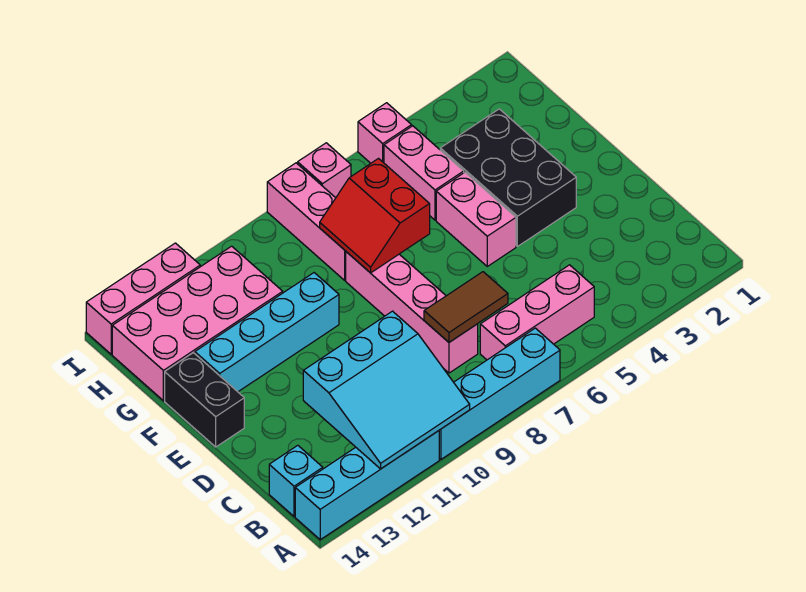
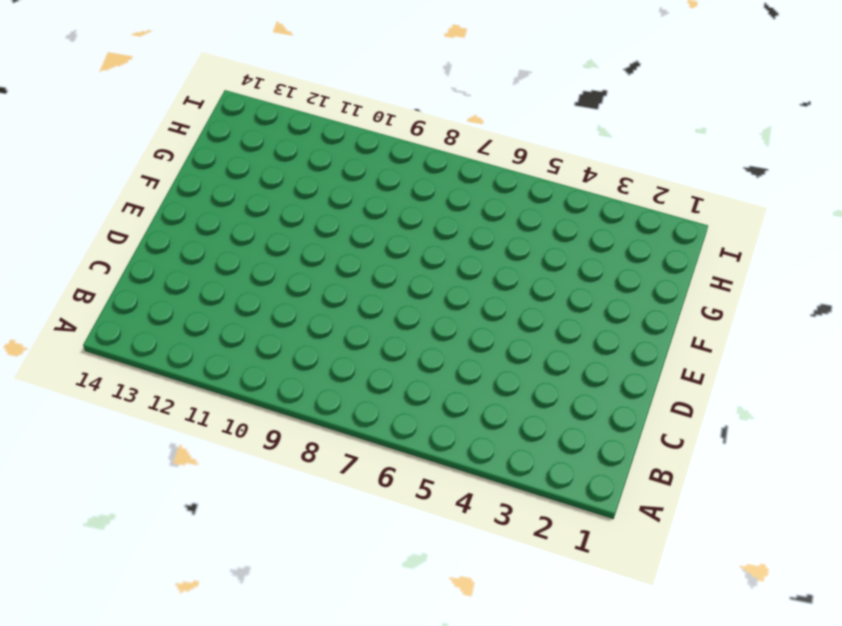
none -> cyan 1x4 brick [439,328,560,459]
none -> cyan 1x4 brick [295,431,439,540]
none -> pink 1x3 brick [480,265,594,360]

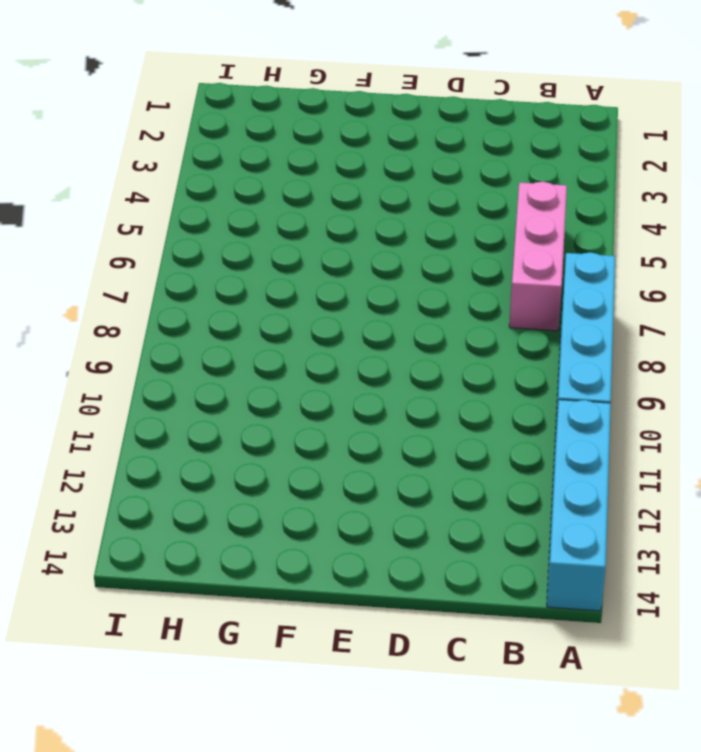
none -> cyan 1x1 brick [269,446,323,516]
none -> pink 1x4 brick [346,252,478,373]
none -> black 2x3 brick [440,109,576,246]

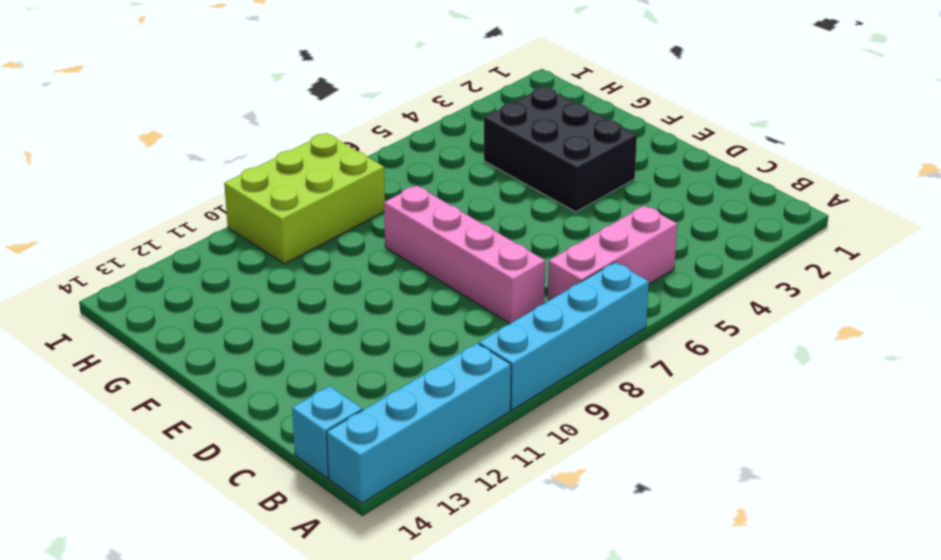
lime 2x3 brick [224,133,385,264] -> pink 1x3 brick [267,163,346,280]
none -> pink 1x2 brick [436,172,516,266]
none -> black 1x2 brick [165,353,244,447]
none -> cyan 1x4 brick [195,273,339,392]

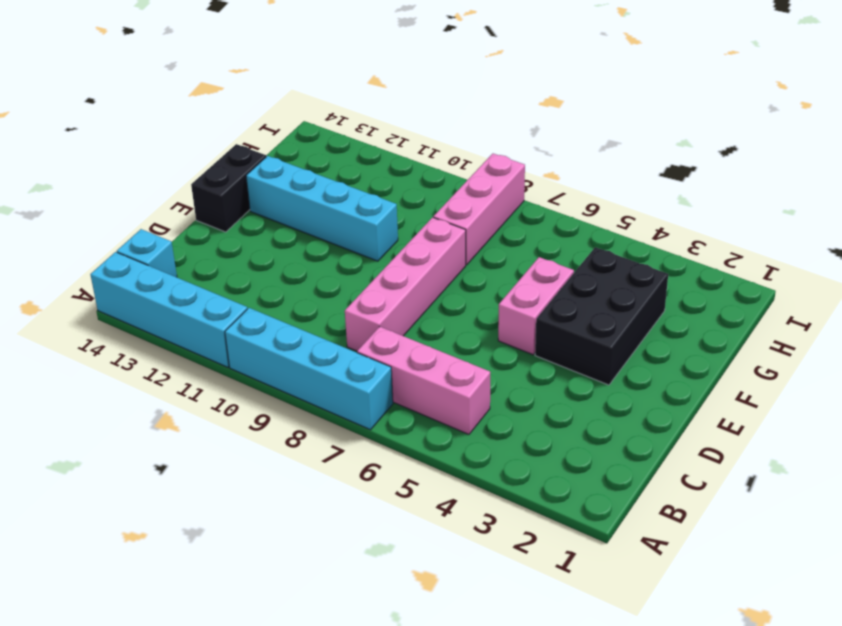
none -> pink 1x2 brick [384,126,464,220]
none -> pink 2x4 brick [112,246,283,401]
none -> pink 1x1 brick [358,103,412,163]

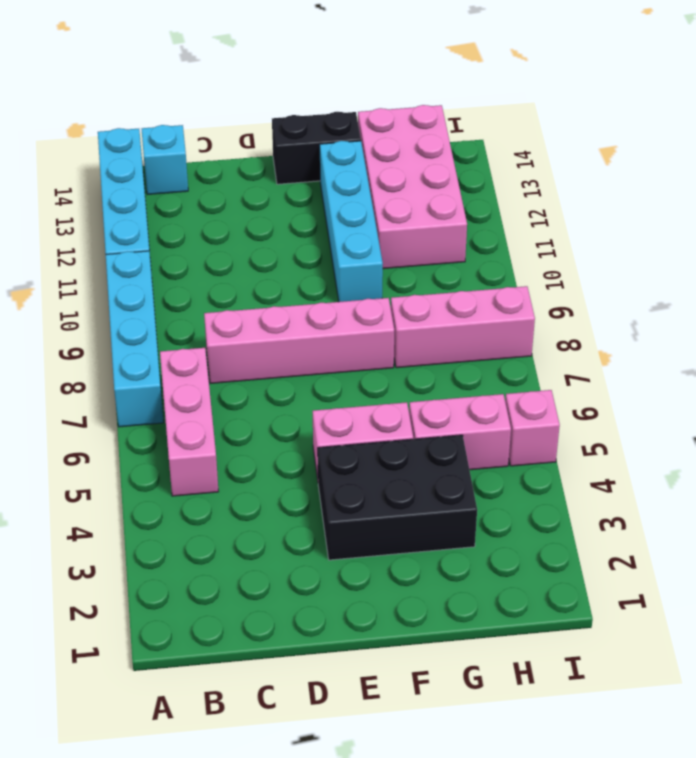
none -> pink 1x1 brick [298,143,351,198]
none -> pink 1x3 brick [86,243,200,354]
none -> cyan 3x3 slope [303,311,470,469]

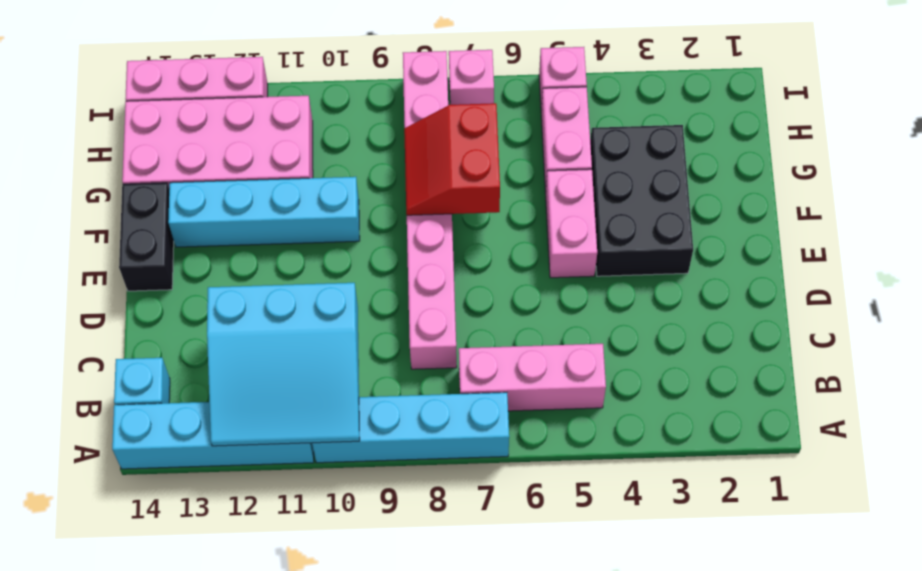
none -> brown 1x2 tile [424,272,508,342]

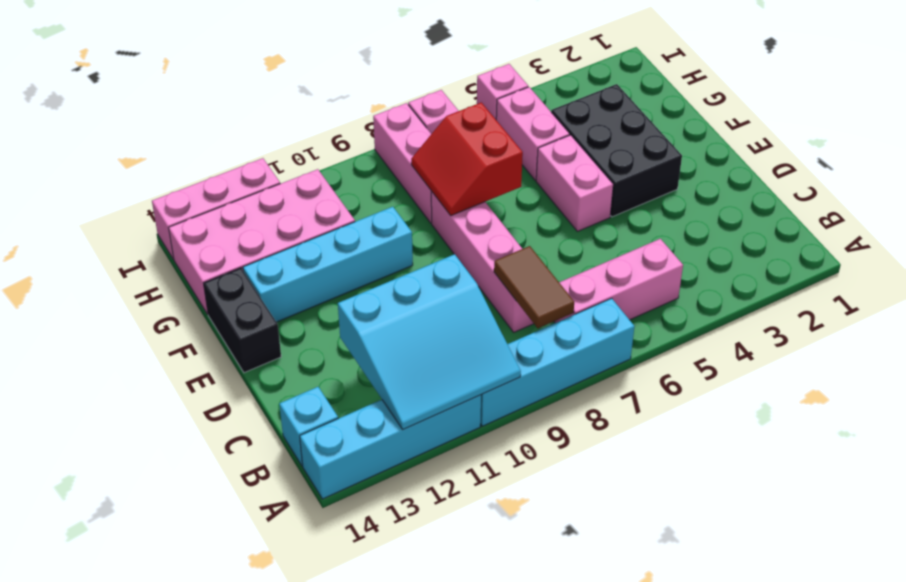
brown 1x2 tile [494,246,574,328] -> brown 1x2 tile turned to [424,272,508,342]

